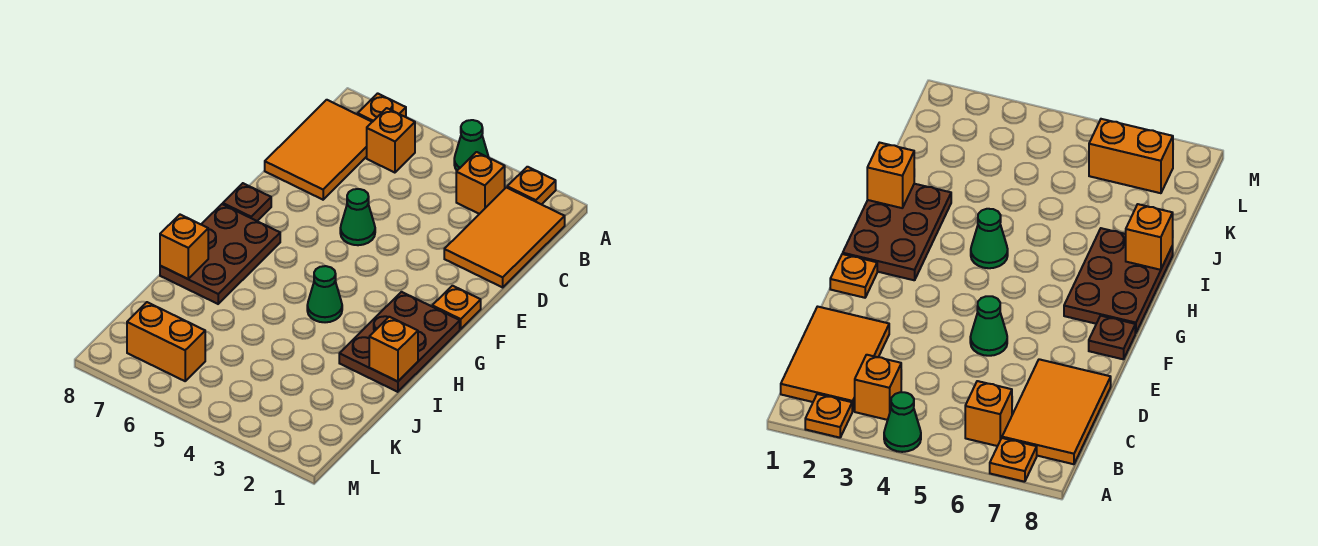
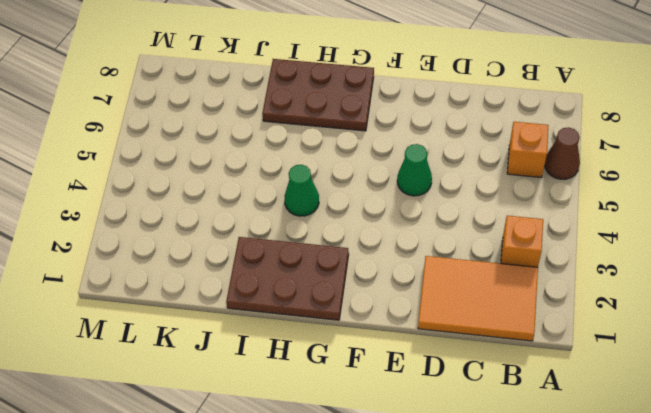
brown 1x1 cone [545,127,580,179] -> none
none -> orange 1x1 plate [507,167,556,205]
none -> green 1x1 cone [454,120,489,170]
none -> orange 1x1 plate [358,93,406,122]

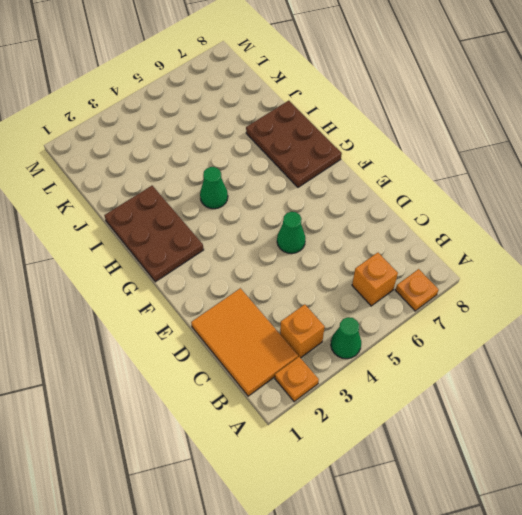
none -> orange 2x3 tile [265,100,372,200]
none -> orange 1x1 plate [432,286,481,329]
none -> brown 1x1 plate [223,183,271,221]

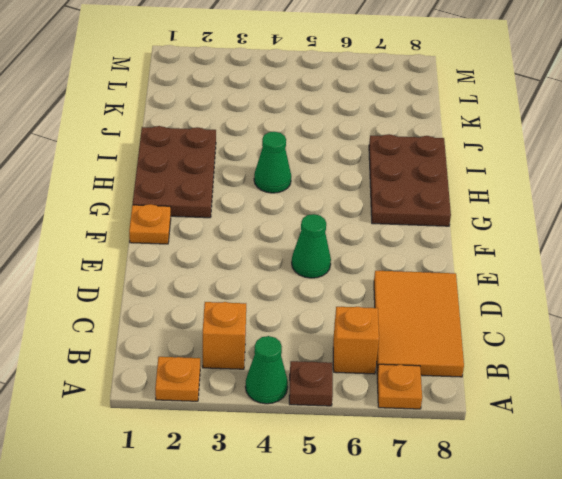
brown 1x1 plate [289,361,333,406] -> brown 1x1 plate moved to [223,183,271,221]
none -> orange 2x3 tile [444,187,565,287]
none -> orange 1x2 brick [127,302,205,381]
none -> orange 1x1 brick [369,317,418,382]

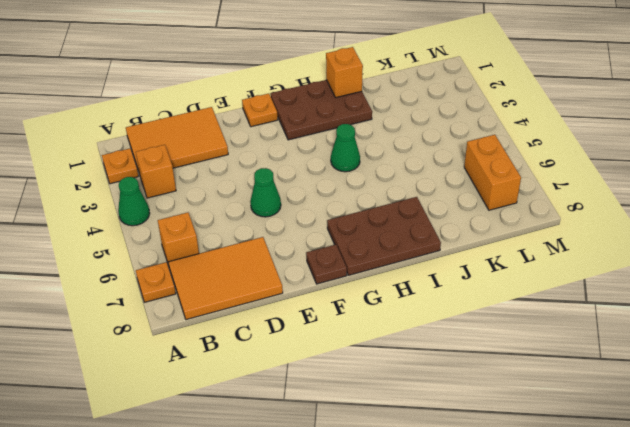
none -> orange 1x1 brick [160,215,208,279]

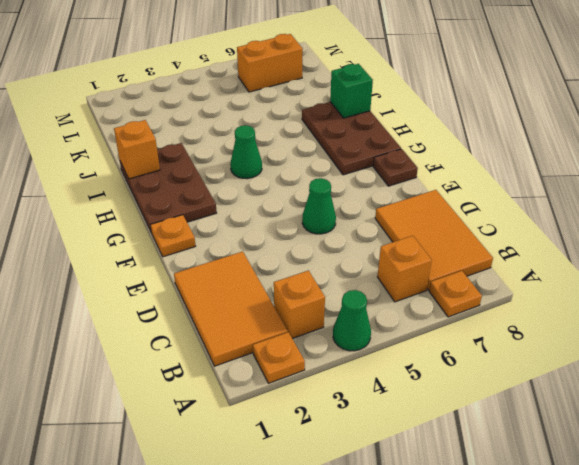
green 1x1 brick [330,64,373,118] -> orange 1x1 brick [160,215,208,279]

